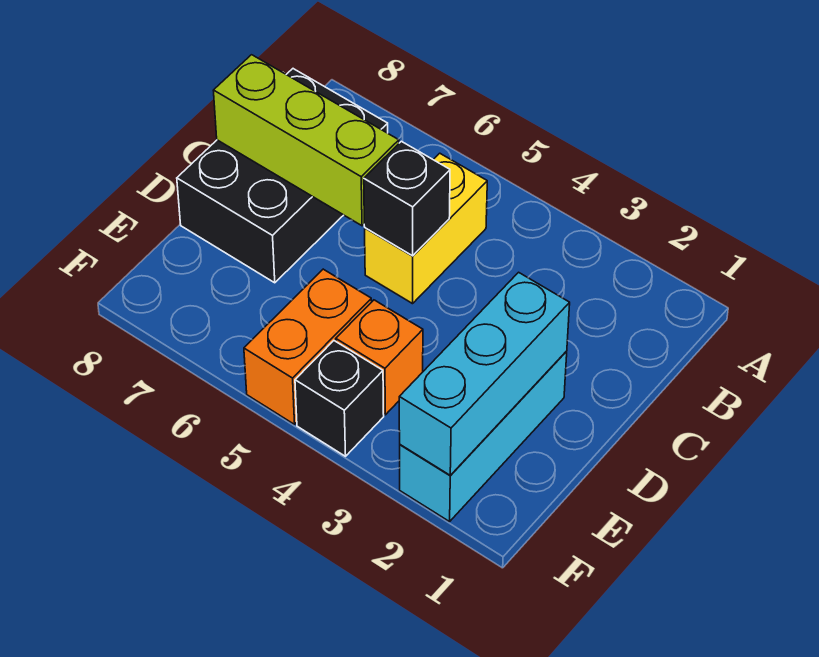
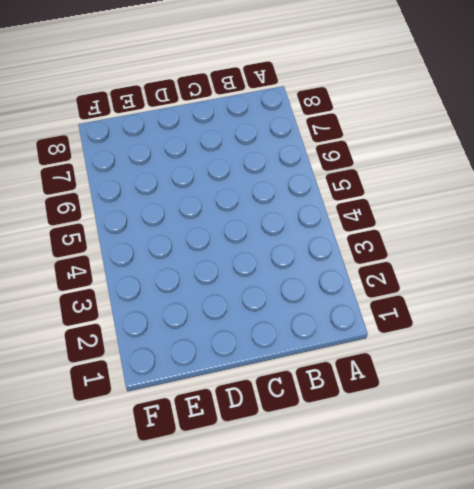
none -> yellow 1x2 brick [365,153,487,304]
none -> black 2x3 brick [177,69,388,283]

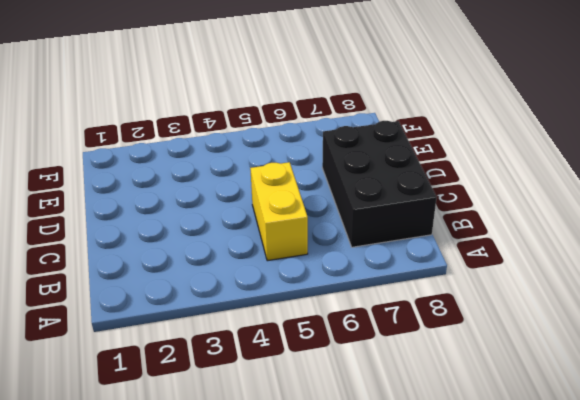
none -> cyan 1x3 brick [400,351,567,522]
none -> orange 1x1 brick [336,300,423,415]

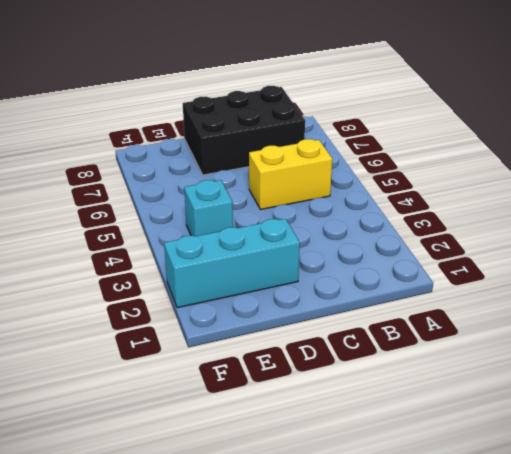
cyan 1x1 brick [184,180,233,236] -> orange 1x1 brick [336,300,423,415]
none -> orange 1x2 brick [244,269,372,424]
none -> black 1x1 brick [295,341,384,456]

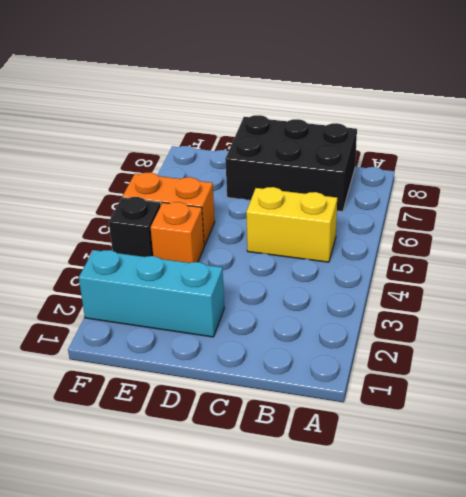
none -> black 1x1 brick [364,141,450,256]
none -> lime 1x3 brick [213,55,399,226]

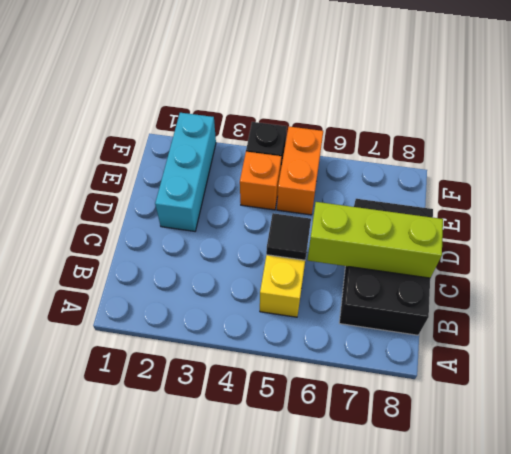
black 1x1 tile [266,213,311,260] -> black 1x1 brick [364,141,450,256]
none -> cyan 1x3 brick [399,272,570,475]

